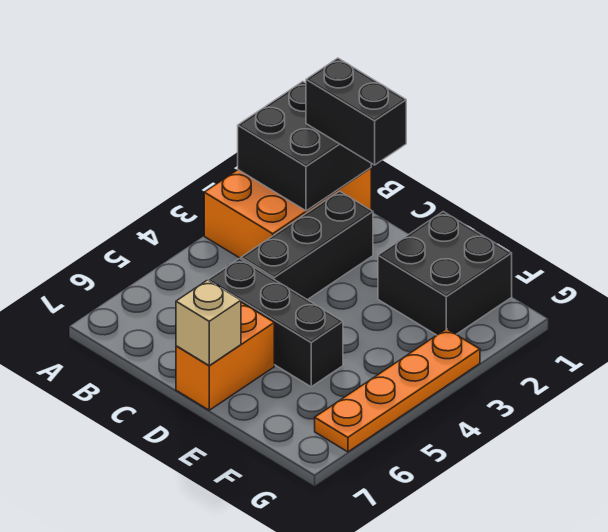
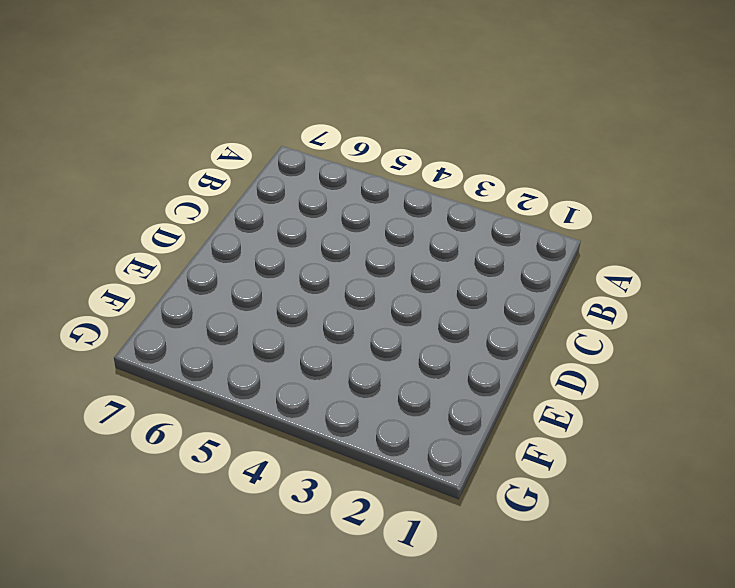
none -> orange 2x3 brick [204,168,371,259]
none -> black 1x3 brick [241,191,373,300]

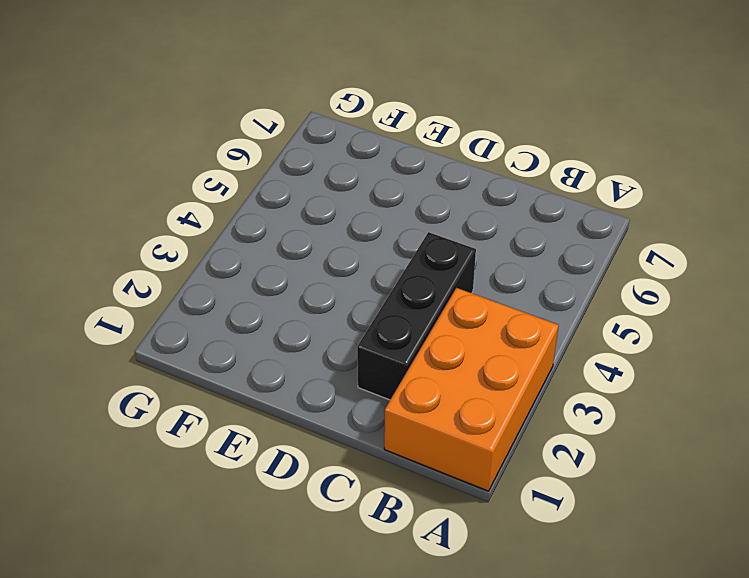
none -> black 1x3 brick [208,259,343,387]
none -> orange 1x2 brick [176,302,274,410]

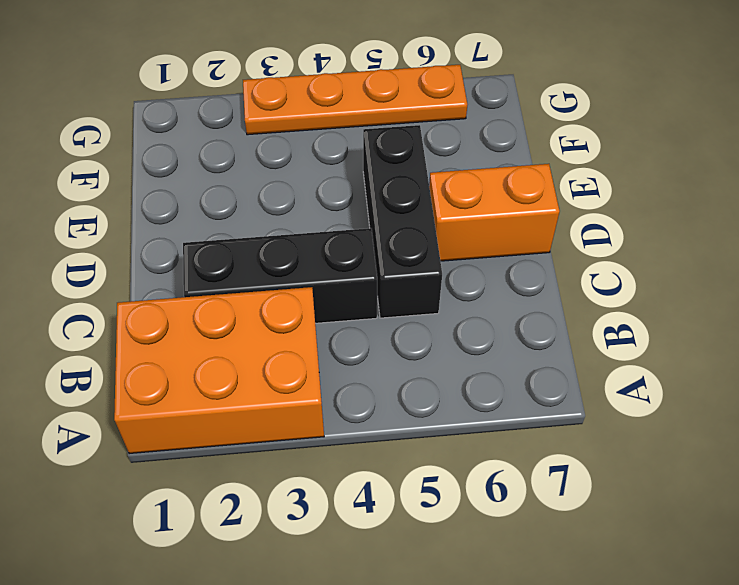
none -> black 2x2 brick [378,212,512,335]
none -> black 2x2 brick [238,82,371,211]

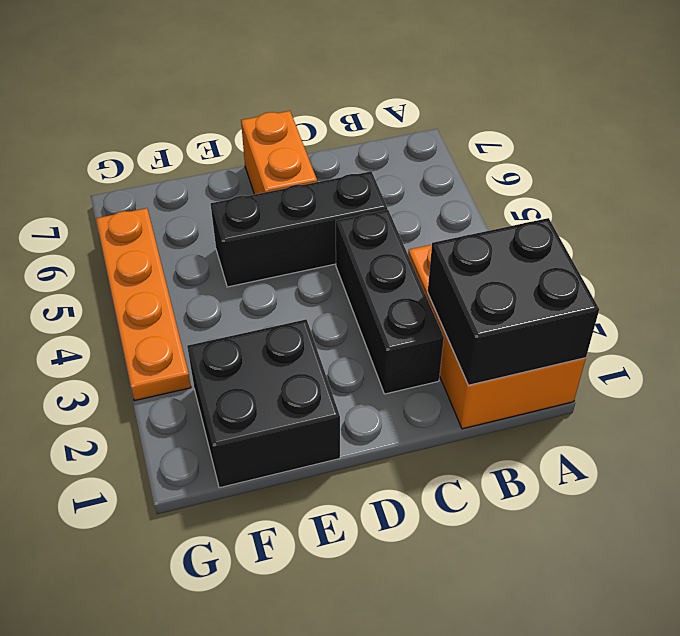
none -> tan 1x1 brick [176,280,241,365]
none -> black 1x2 brick [306,58,406,165]

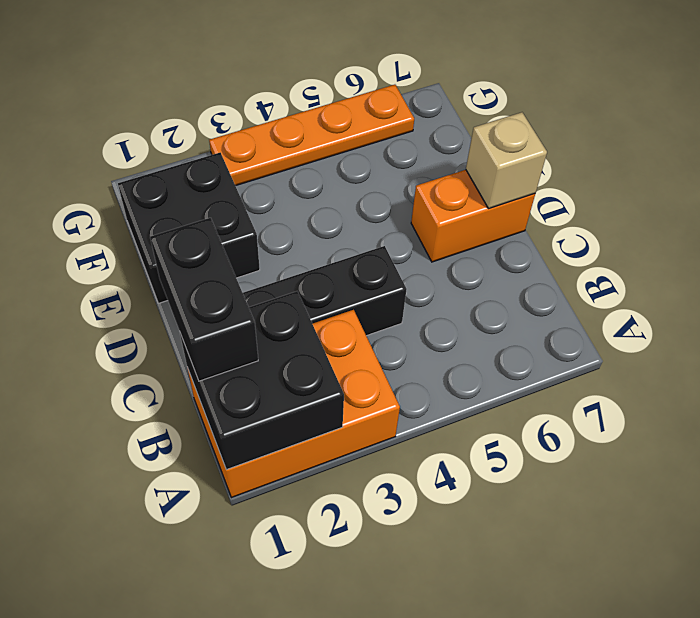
none -> black 1x3 brick [208,259,343,387]

